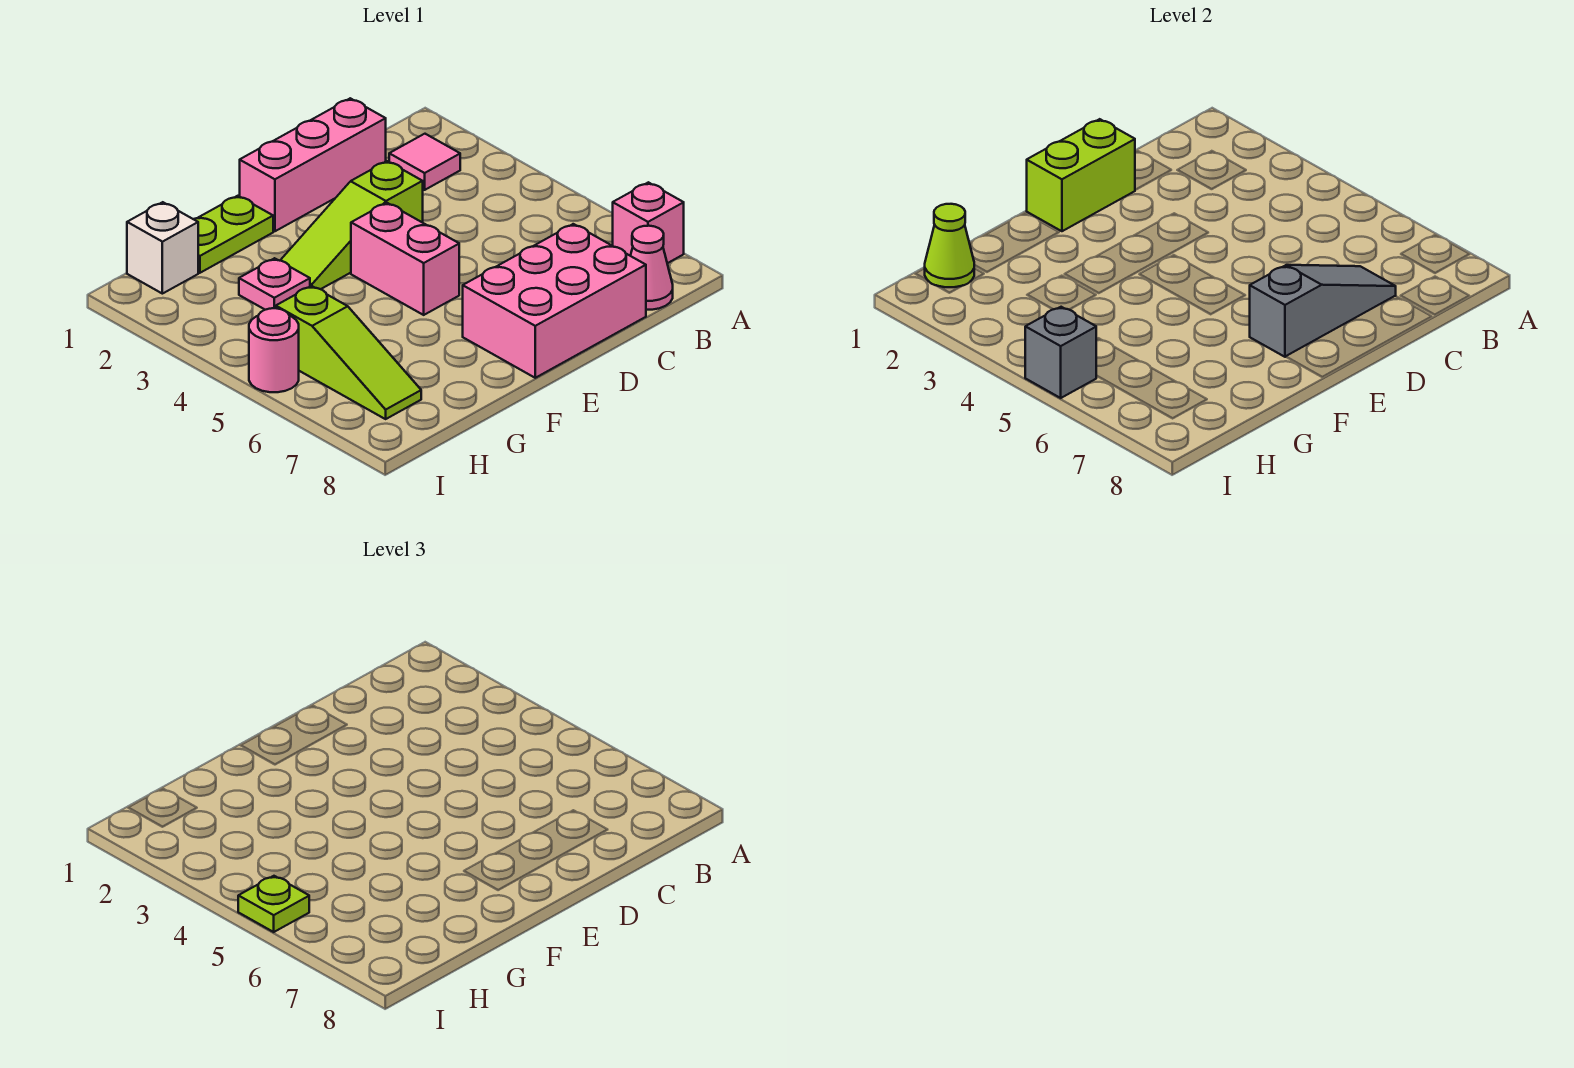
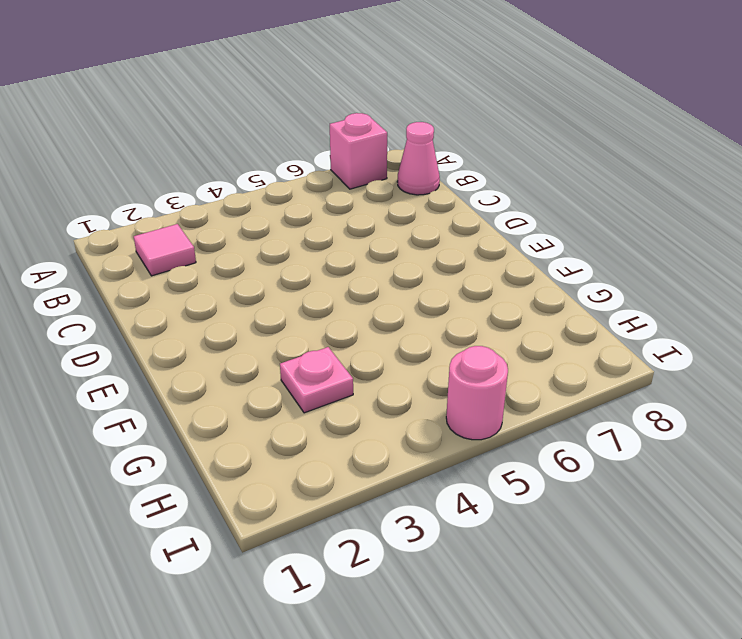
none -> pink 1x3 brick [240,98,386,231]
none -> pink 2x3 brick [463,224,646,378]
none -> lime 1x3 slope [280,161,423,289]

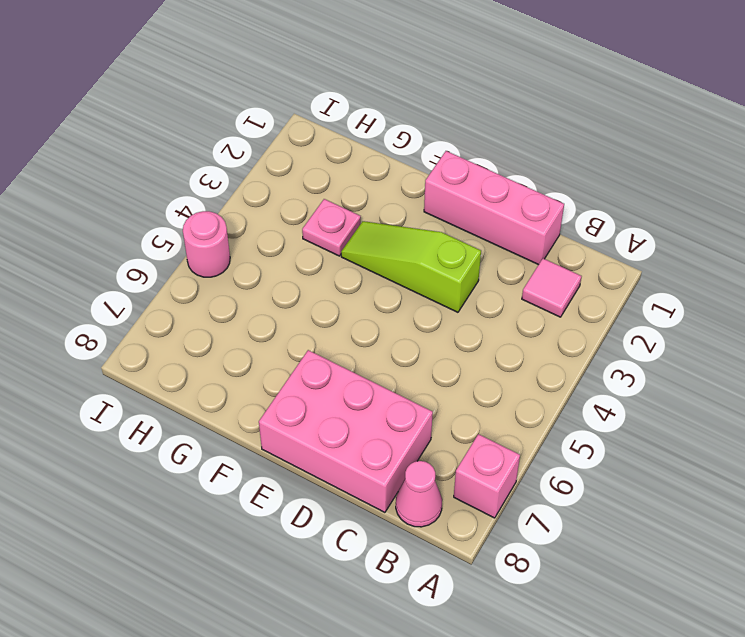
none -> pink 1x2 brick [351,203,459,315]
none -> lime 1x2 plate [194,196,273,273]
none -> white 1x1 brick [127,202,198,294]

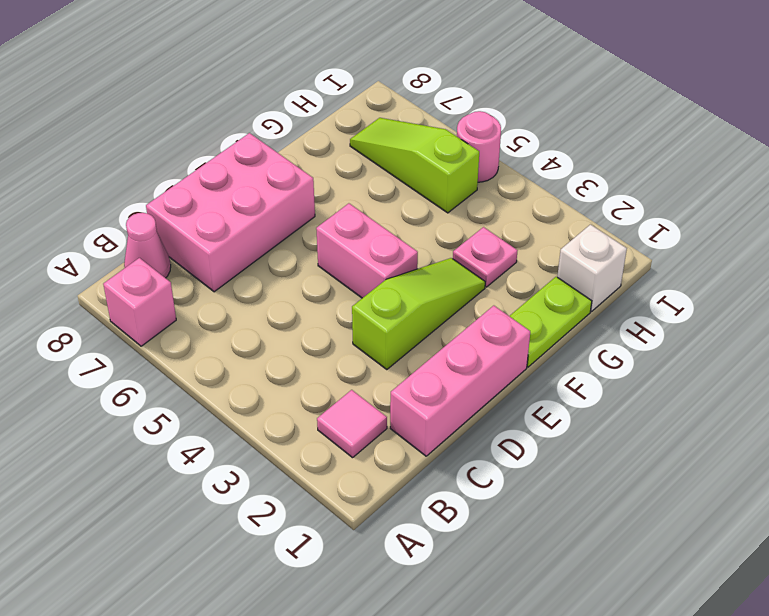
none -> grey 1x3 slope [1250,265,1396,357]
none -> lime 1x2 brick [1027,119,1135,231]
none -> lime 1x1 cone [925,204,974,287]

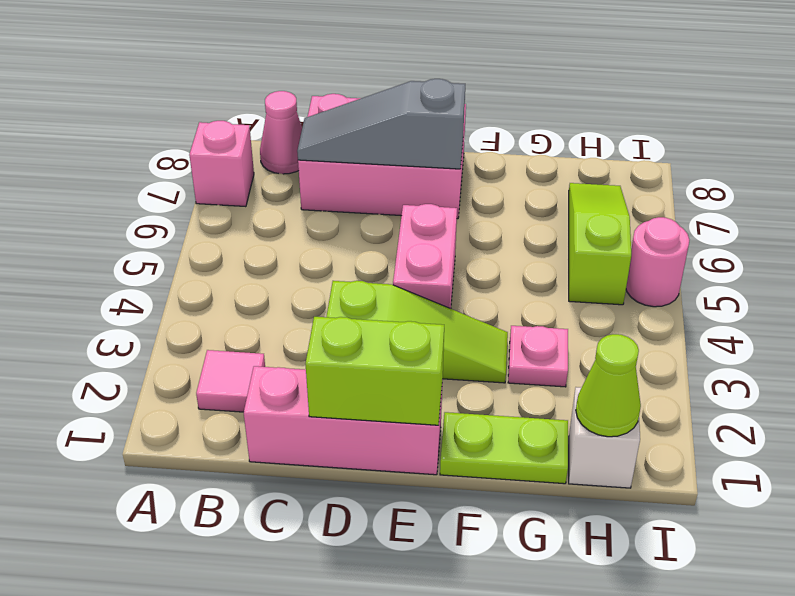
none -> grey 1x1 brick [1025,307,1096,398]
none -> lime 1x1 plate [238,876,309,932]

